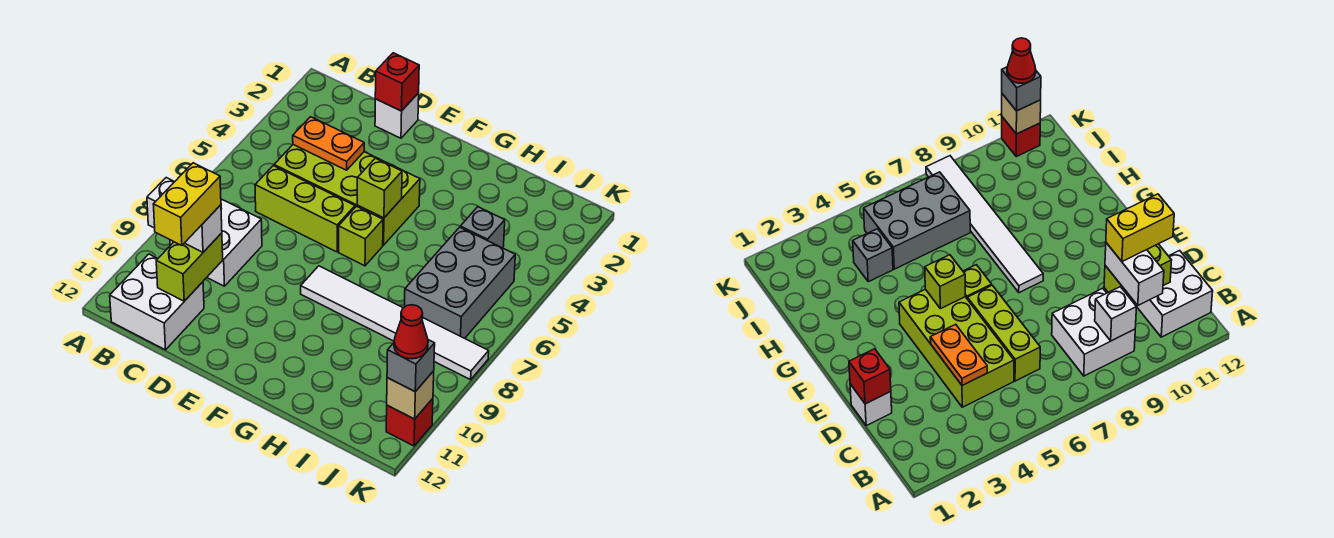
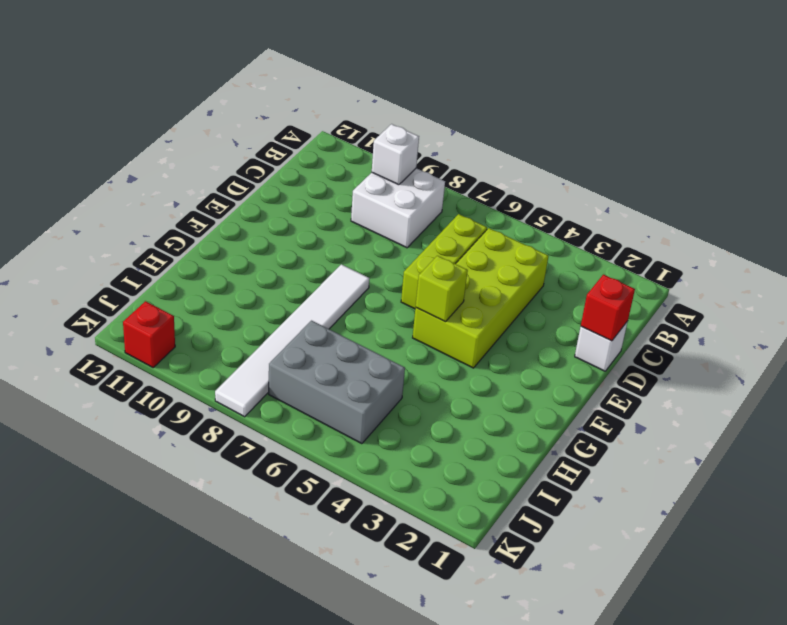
none -> white 2x2 brick [110,254,204,350]
none -> lime 1x1 brick [339,206,383,266]
none -> grey 1x1 brick [460,207,505,248]

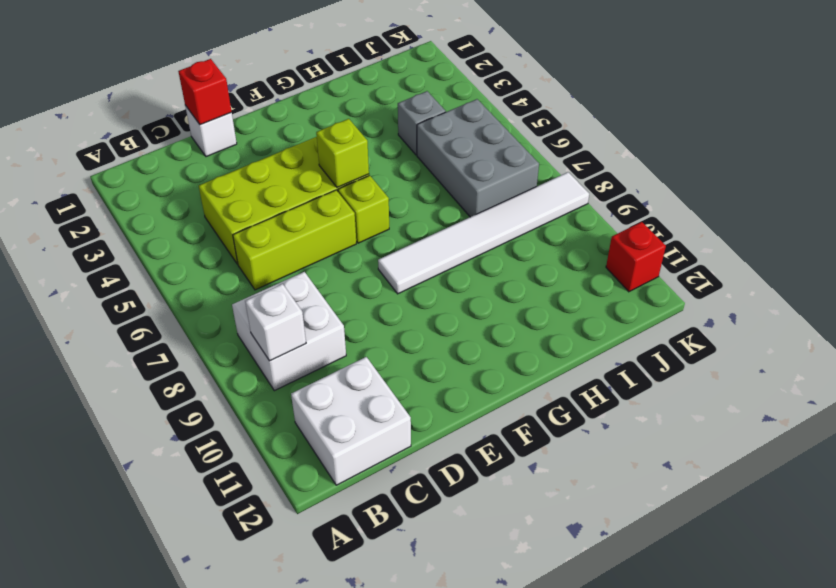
none -> orange 1x2 plate [293,117,364,170]
none -> lime 1x2 brick [156,233,223,301]
none -> tan 1x1 brick [387,371,434,419]

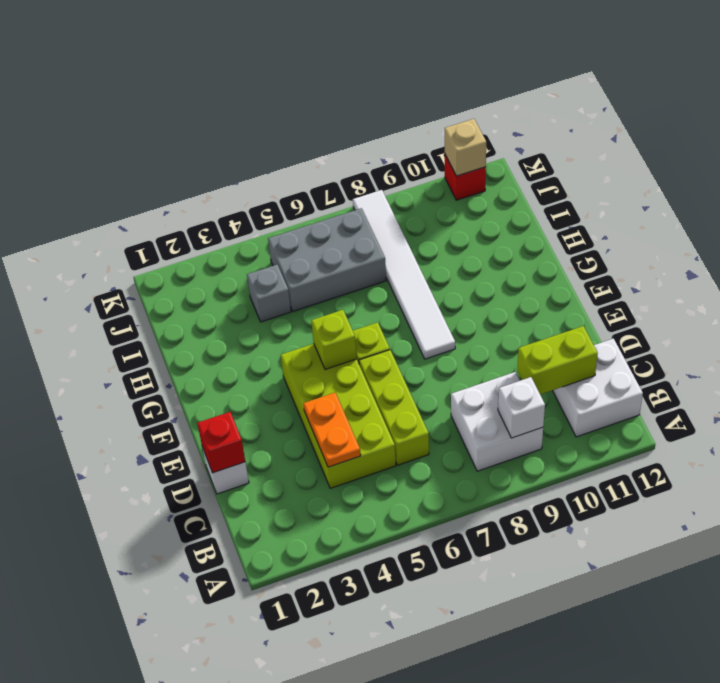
none -> white 1x2 brick [147,178,222,252]
none -> grey 1x1 brick [387,340,435,392]
none -> yellow 1x2 brick [153,163,221,246]

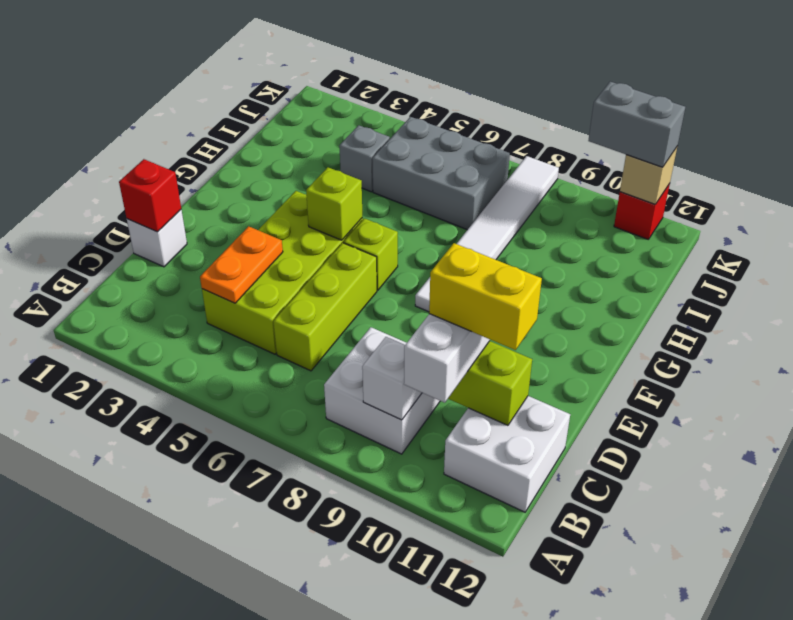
grey 1x2 brick [588,82,685,167] -> grey 1x1 brick [387,340,435,392]
none -> red 1x1 cone [394,305,428,359]

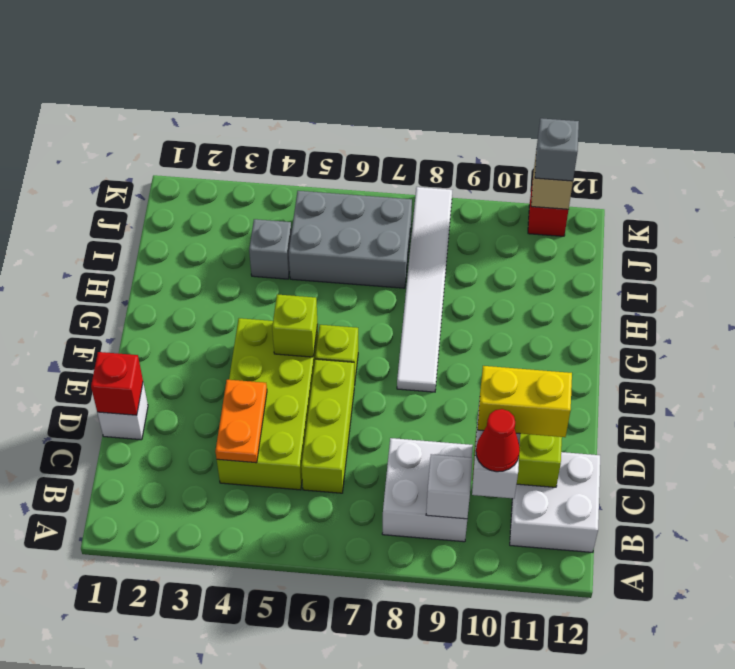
red 1x1 cone [476,409,520,472] -> red 1x1 cone moved to [394,305,428,359]

